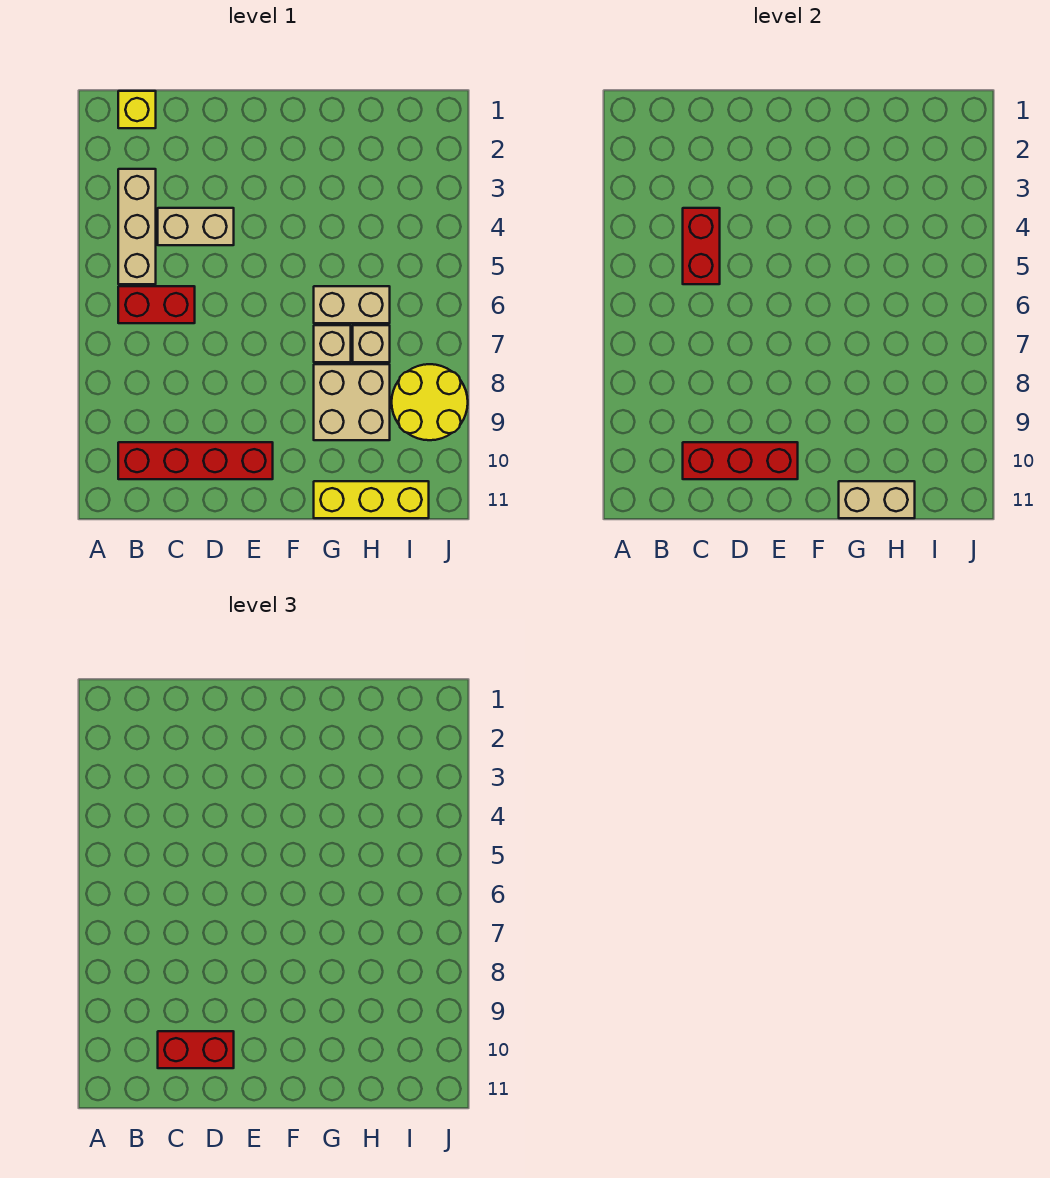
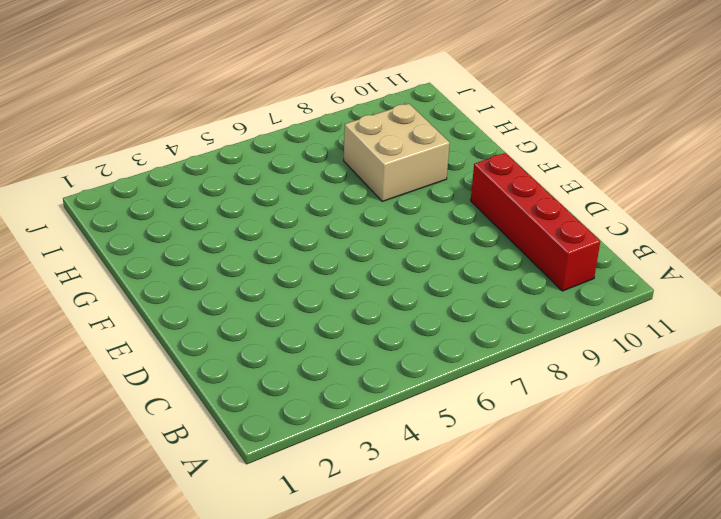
none -> yellow 1x1 brick [118,91,156,128]
none -> tan 1x3 brick [118,169,156,284]
none -> red 1x2 brick [118,286,195,323]

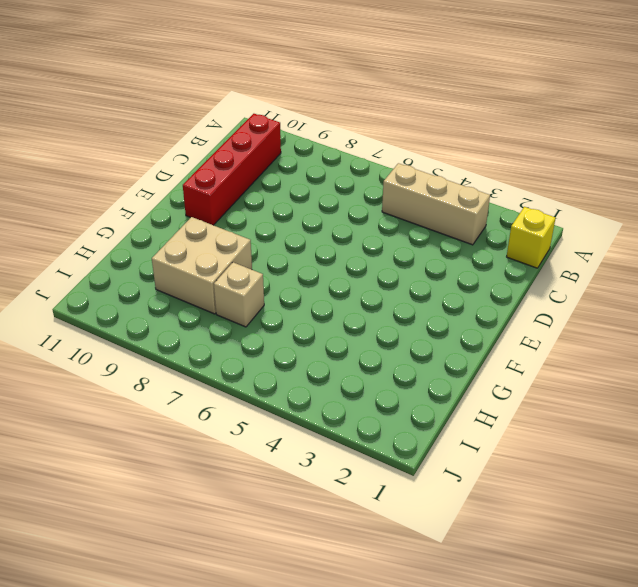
none -> red 1x2 brick [118,286,195,323]
none -> tan 1x2 brick [158,208,234,245]
none -> tan 1x2 brick [314,286,390,323]

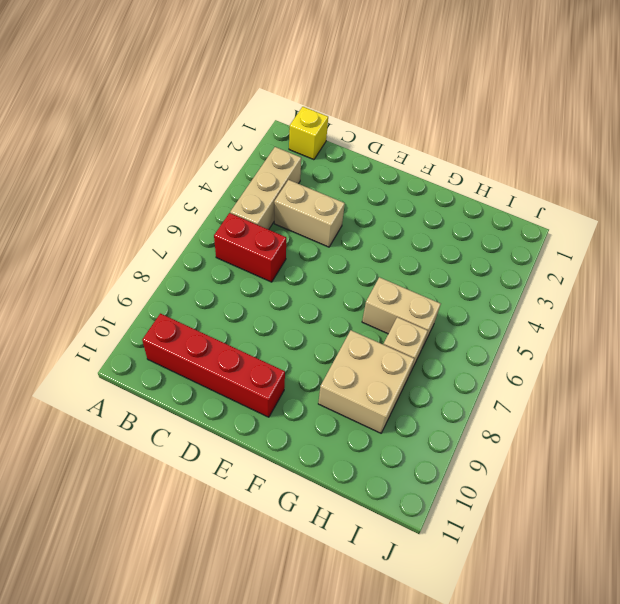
none -> tan 1x1 brick [314,325,351,362]
none -> yellow 1x3 brick [314,481,429,518]
none -> yellow 2x2 round brick [392,364,468,440]

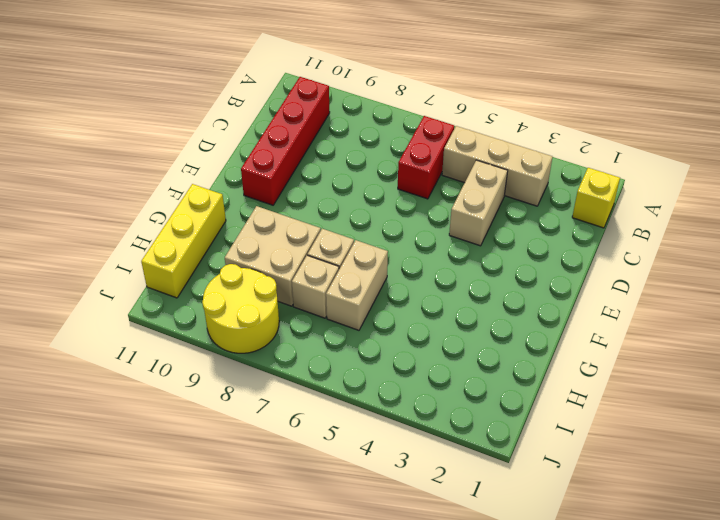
none -> red 1x2 brick [683,208,720,284]
none -> red 1x3 brick [683,442,798,479]
none -> tan 1x2 brick [839,481,915,518]

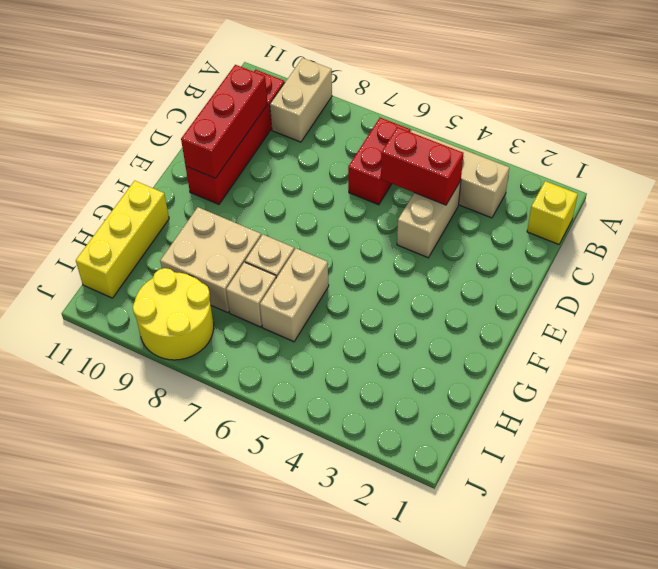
tan 1x2 brick [270,58,332,142] -> tan 1x2 brick moved to [839,481,915,518]
none -> red 1x2 brick [158,1031,234,1068]

